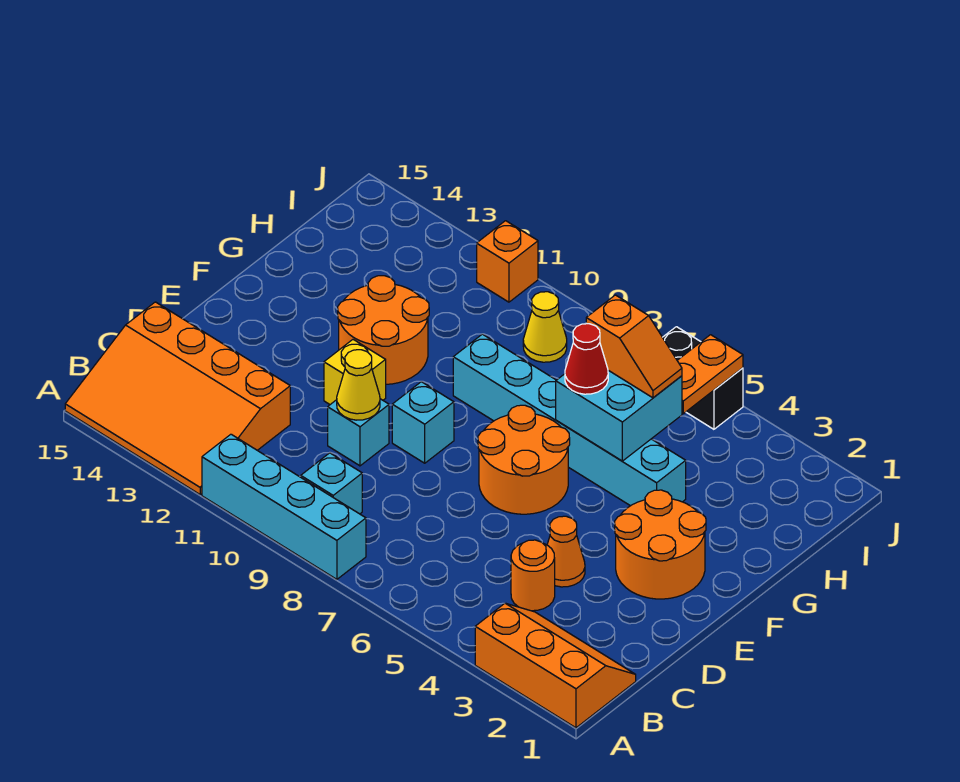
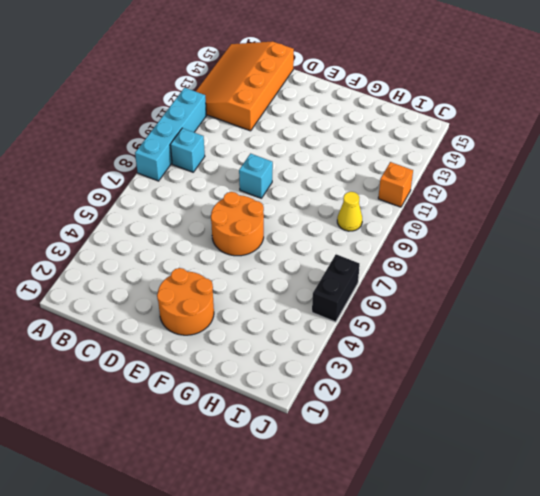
none -> orange 2x3 slope [475,603,636,728]
none -> orange 1x1 round brick [511,540,555,611]
none -> orange 1x1 cone [547,516,585,587]

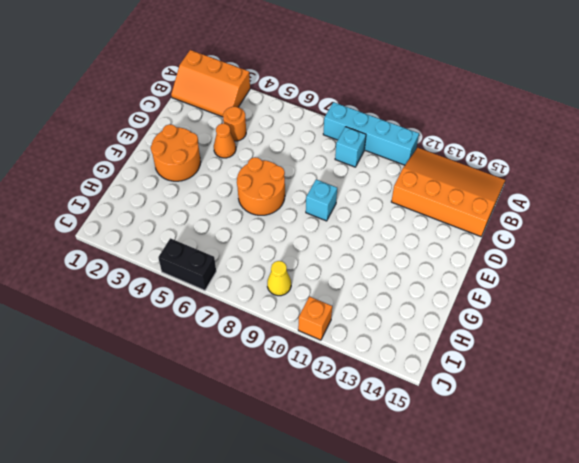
none -> cyan 1x1 brick [328,399,389,466]
none -> yellow 1x1 brick [324,340,386,404]
none -> orange 2x2 round brick [338,276,429,384]

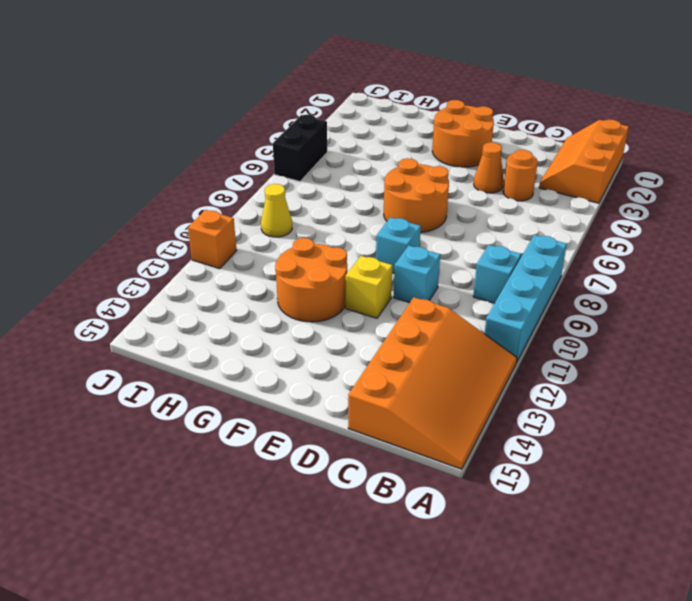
none -> cyan 1x6 brick [453,334,686,506]
none -> yellow 1x1 cone [337,350,380,420]
none -> cyan 2x2 brick [556,370,682,461]

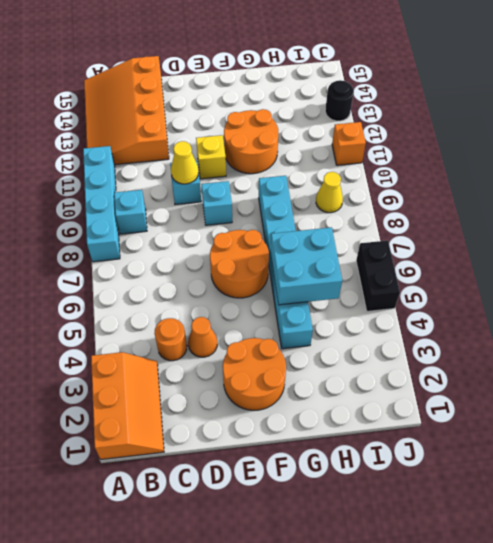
black 1x1 round brick [325,80,354,121] -> none
none -> orange 1x2 plate [677,335,743,414]
none -> red 1x1 cone [565,324,608,394]
none -> orange 1x2 slope [586,295,682,398]

